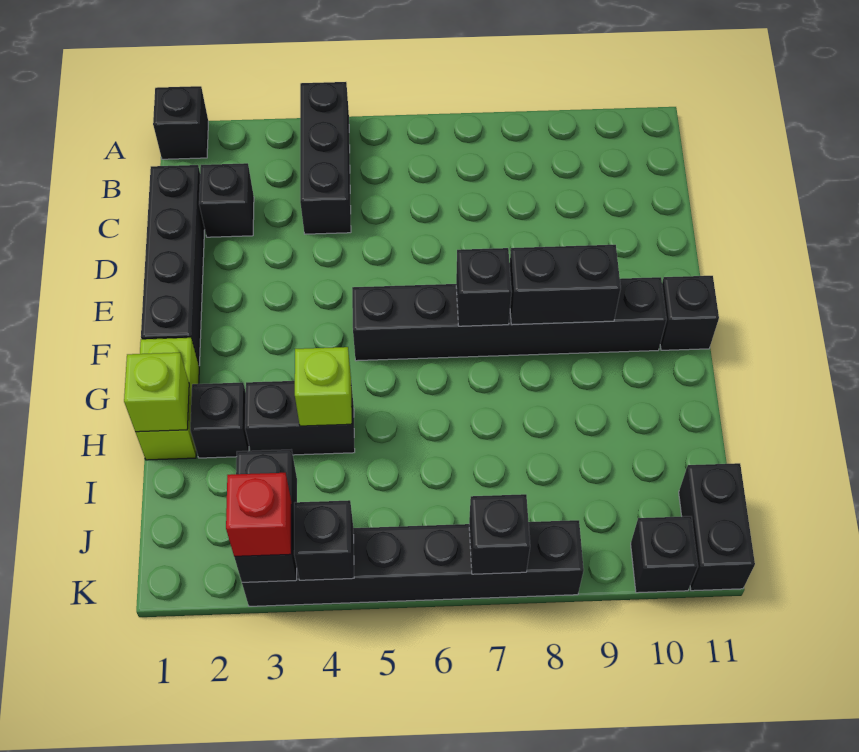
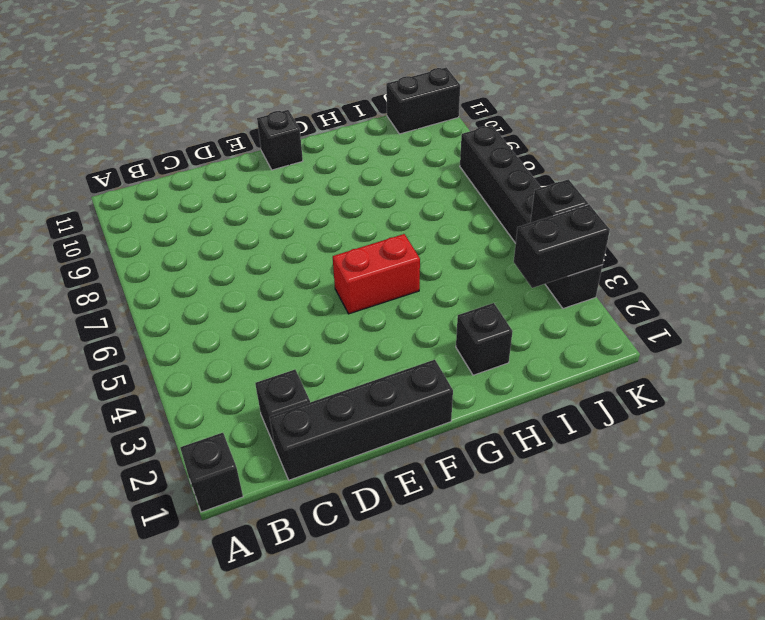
red 1x2 brick [333,234,420,314] -> black 1x6 brick [352,277,667,361]
none -> black 1x3 brick [300,82,351,234]
none -> lime 1x2 brick [136,338,199,460]
none -> black 1x2 brick [245,381,355,455]

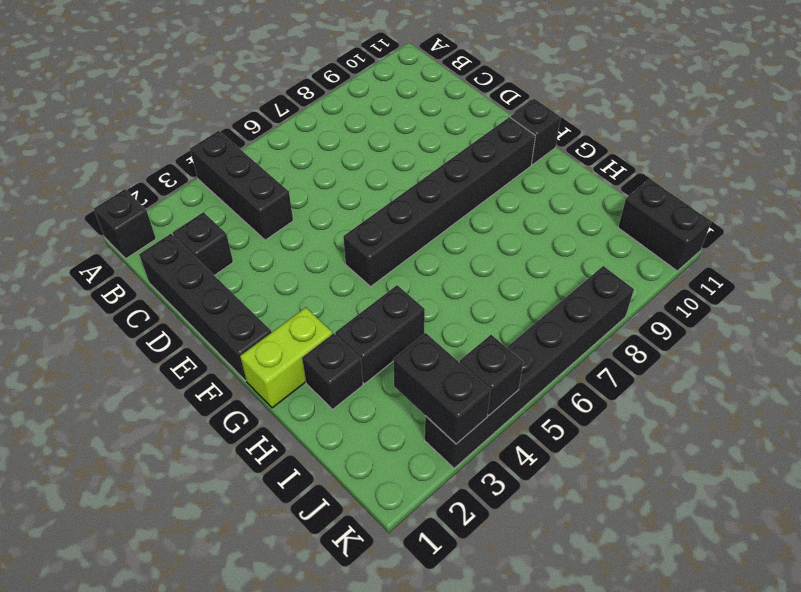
lime 1x2 brick [240,308,332,408] -> lime 1x2 brick turned to [136,338,199,460]
none -> black 1x1 brick [631,516,698,593]
none -> black 1x1 brick [456,248,512,326]
none -> black 1x2 brick [510,245,621,325]

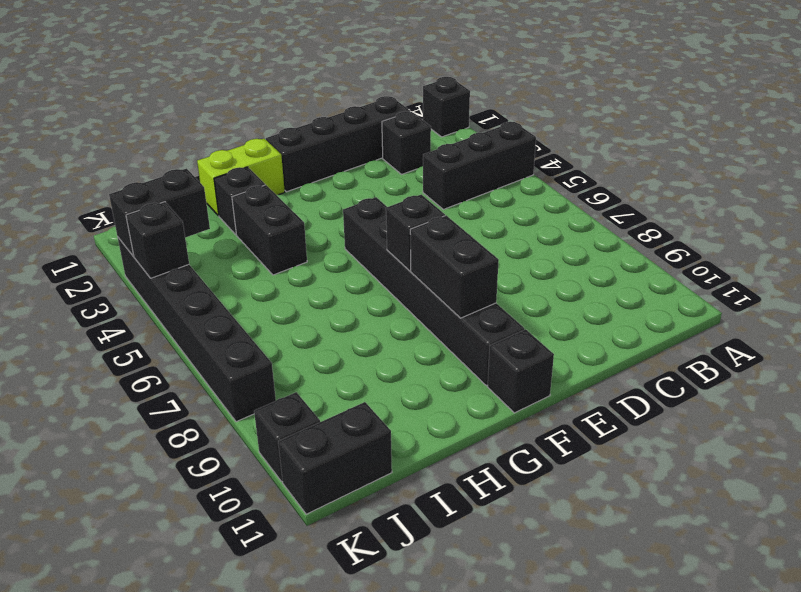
none -> lime 1x1 brick [124,353,189,432]
none -> lime 1x1 brick [295,347,352,426]
none -> black 1x1 brick [469,494,530,574]

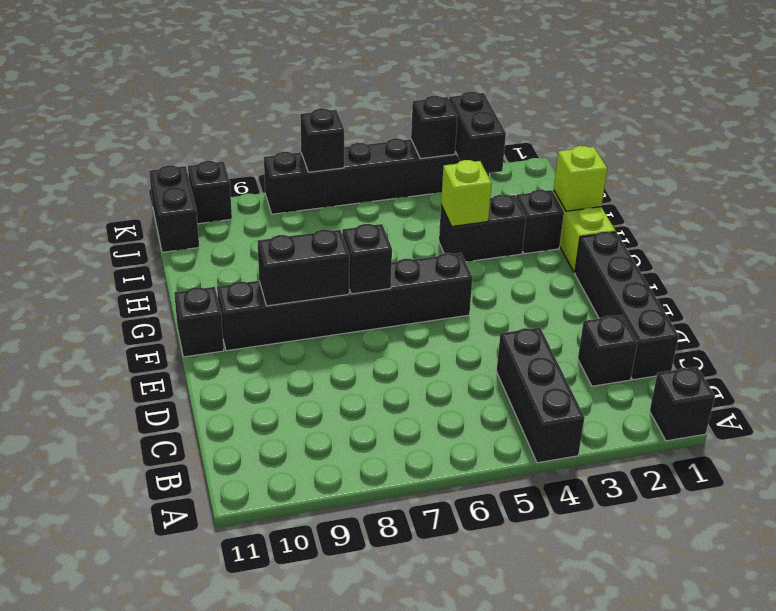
none -> red 1x1 brick [226,473,291,557]

